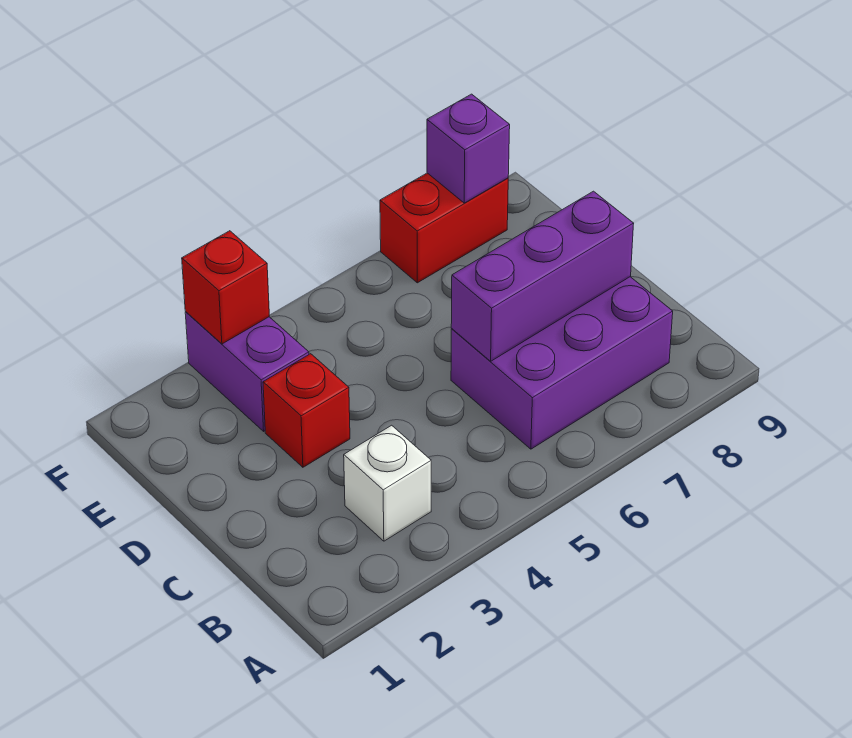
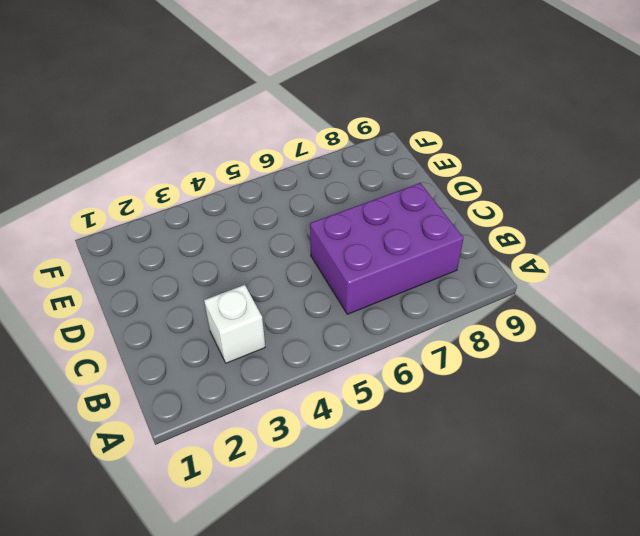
none -> red 1x1 brick [263,354,350,467]
none -> purple 1x2 brick [185,312,309,431]

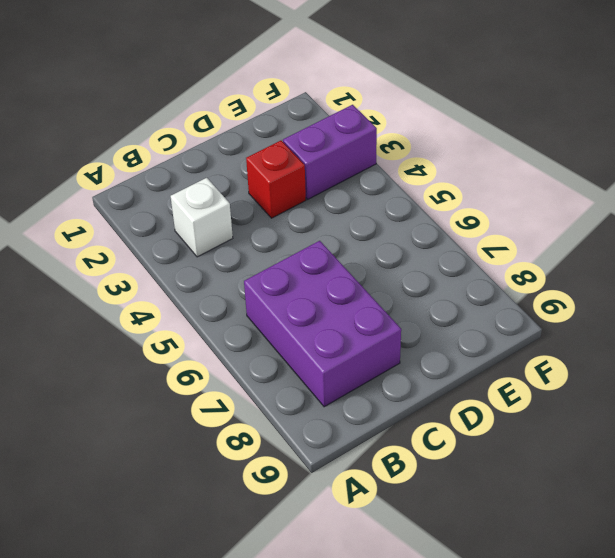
none -> red 1x2 brick [380,173,508,283]
none -> purple 1x3 brick [451,191,634,361]

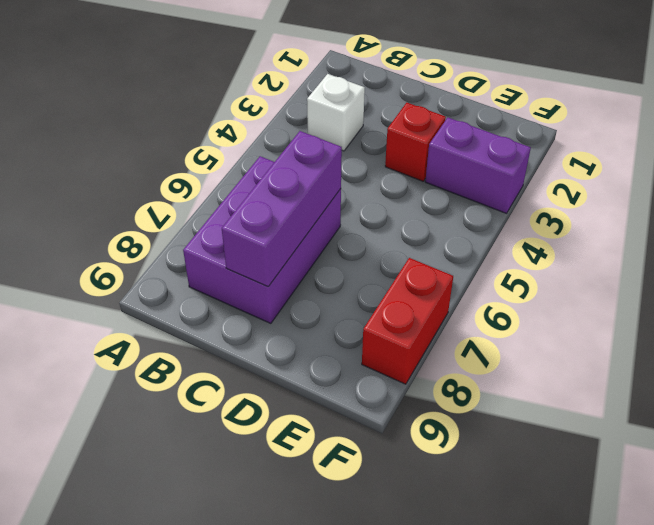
none -> red 1x1 brick [182,231,269,344]
none -> purple 1x1 brick [427,94,510,203]

